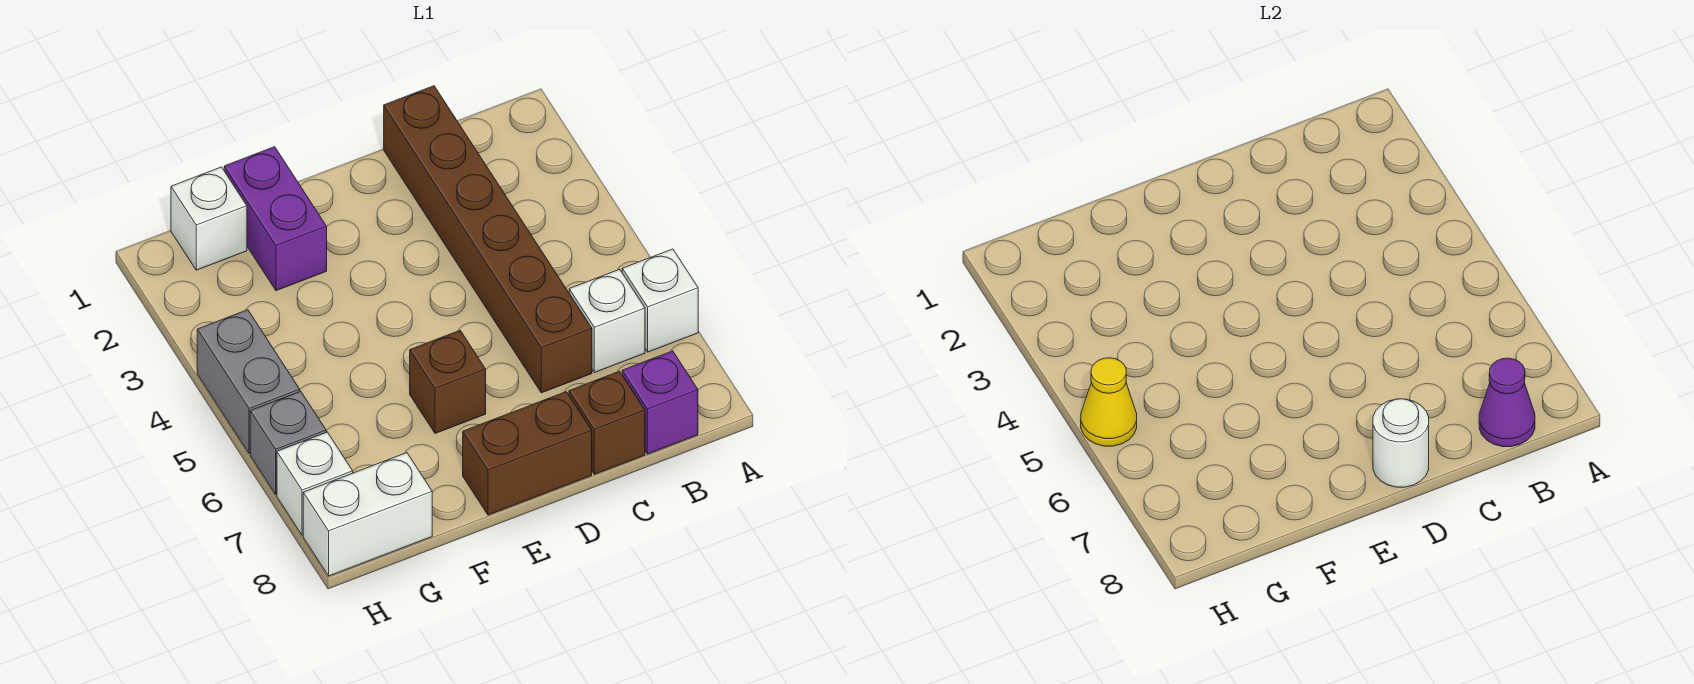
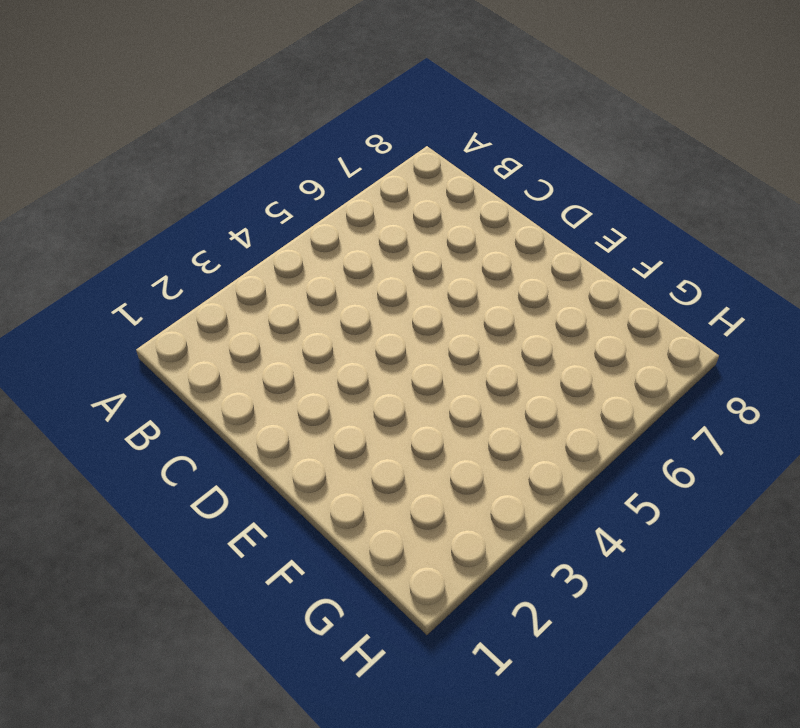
none -> white 1x1 brick [622,249,698,352]
none -> white 1x1 brick [569,269,645,373]
none -> purple 1x1 brick [622,351,698,454]

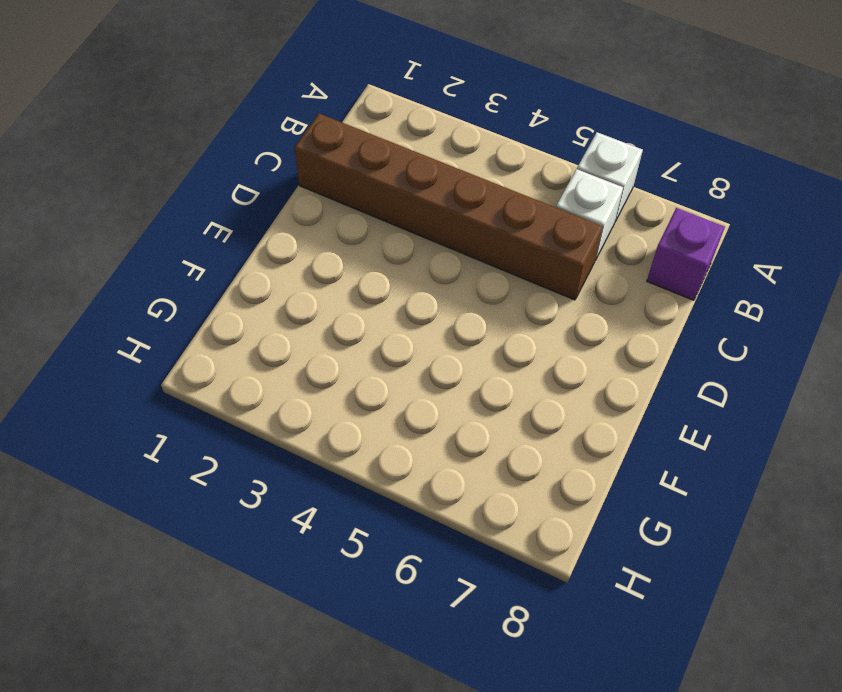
none -> brown 1x1 brick [569,371,645,474]
none -> brown 1x2 brick [463,392,592,515]
none -> brown 1x1 brick [410,331,486,433]

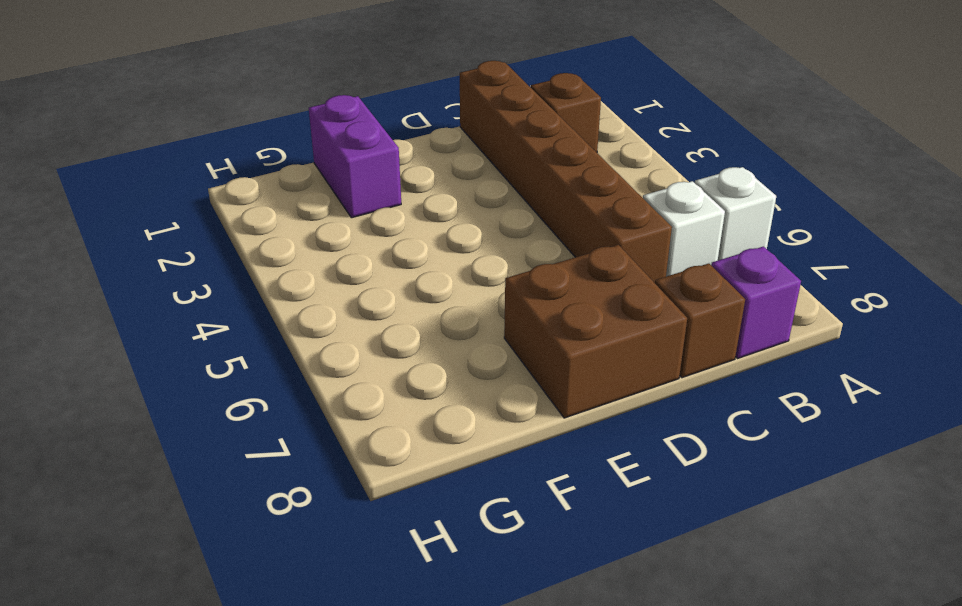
brown 1x1 brick [531,73,601,152] -> brown 1x1 brick moved to [410,331,486,433]
brown 2x2 brick [504,245,687,418] -> brown 1x2 brick [463,392,592,515]
none -> white 1x1 brick [171,167,247,270]
none -> white 1x2 brick [303,453,432,576]
none -> grey 1x2 brick [197,310,300,454]

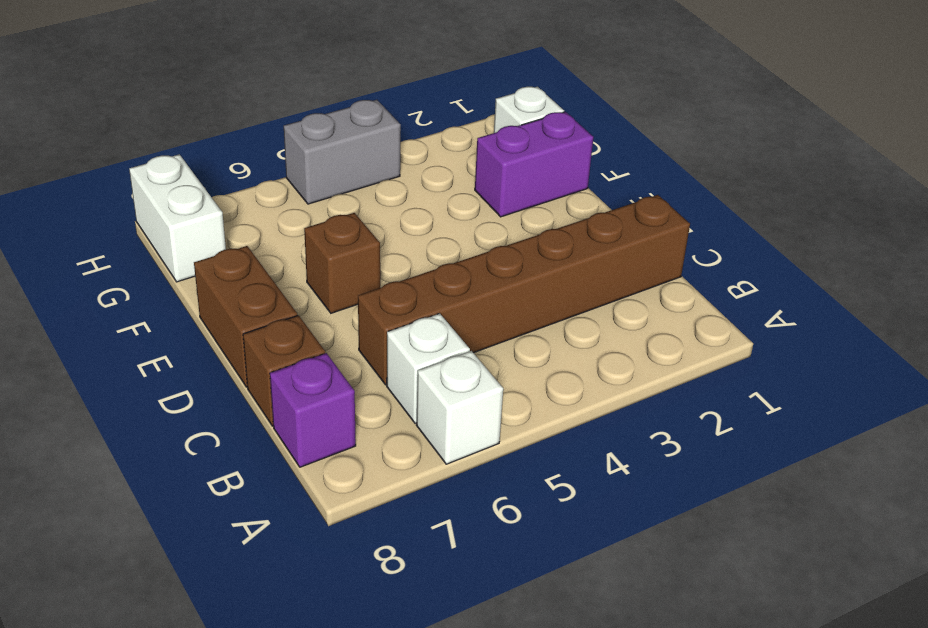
none -> grey 1x1 brick [250,391,326,494]
none -> white 1x1 brick [277,432,353,535]
none -> purple 1x1 cone [1479,358,1535,447]

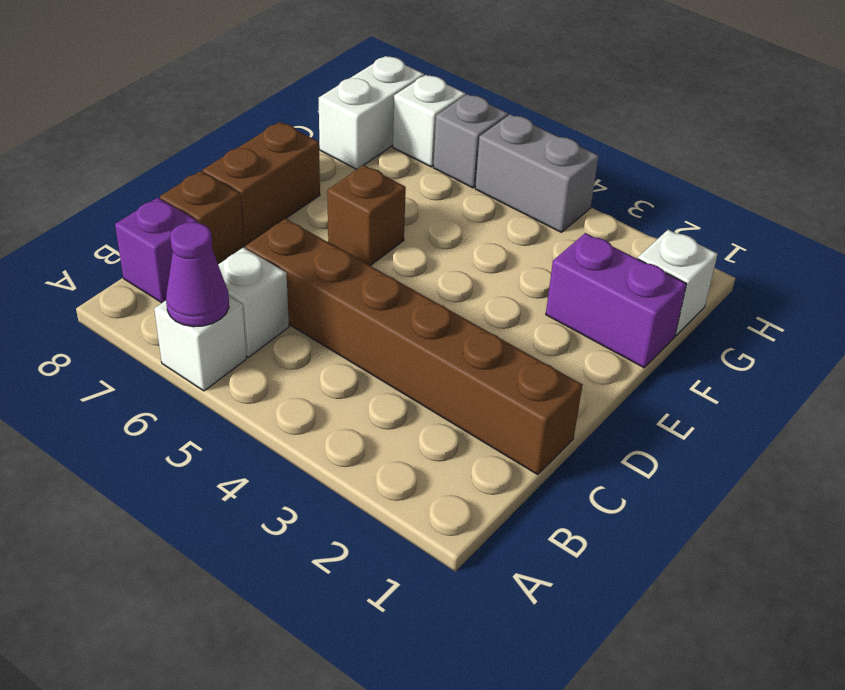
purple 1x1 cone [166,222,229,327] -> purple 1x1 cone moved to [1479,358,1535,447]
none -> white 1x1 round brick [1373,399,1429,487]
none -> yellow 1x1 cone [1081,358,1137,446]

